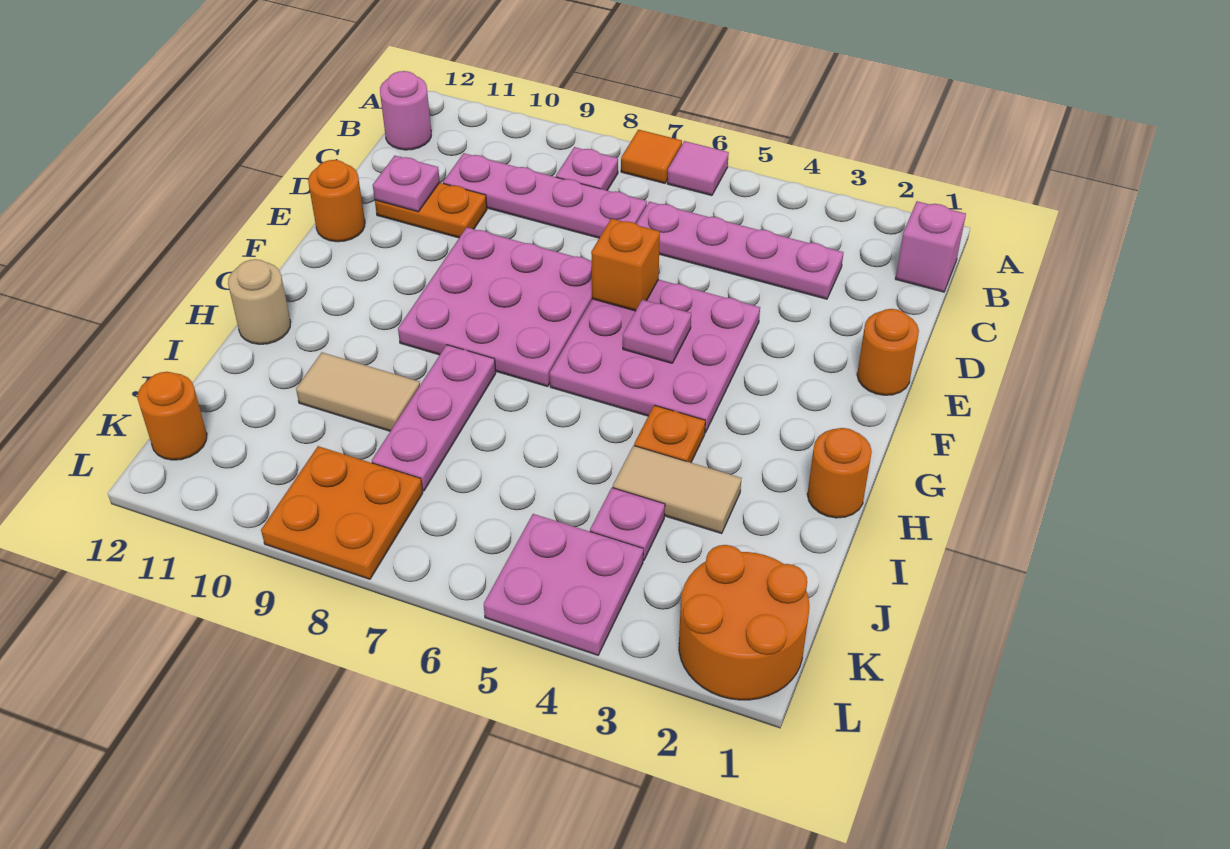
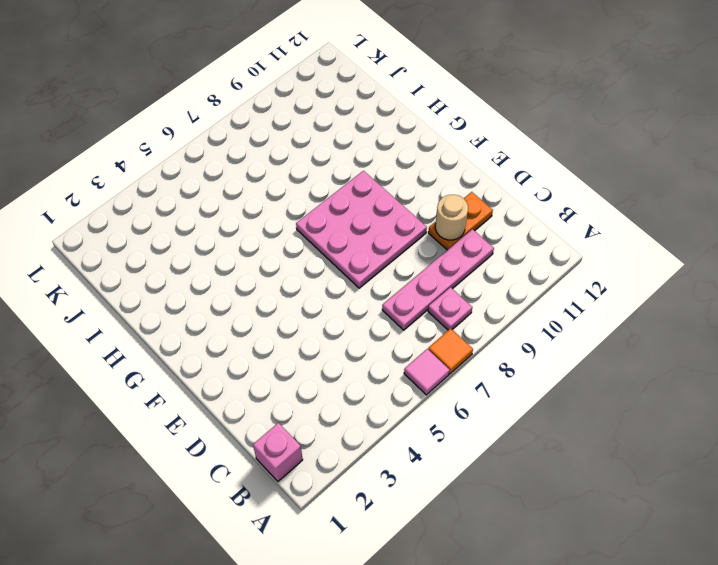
tan 1x1 round brick [435,195,468,240] -> tan 1x1 round brick moved to [228,259,291,344]
none -> pink 1x1 round brick [380,71,431,150]
none -> pink 1x4 plate [636,202,844,299]
none -> orange 1x1 round brick [857,309,919,395]

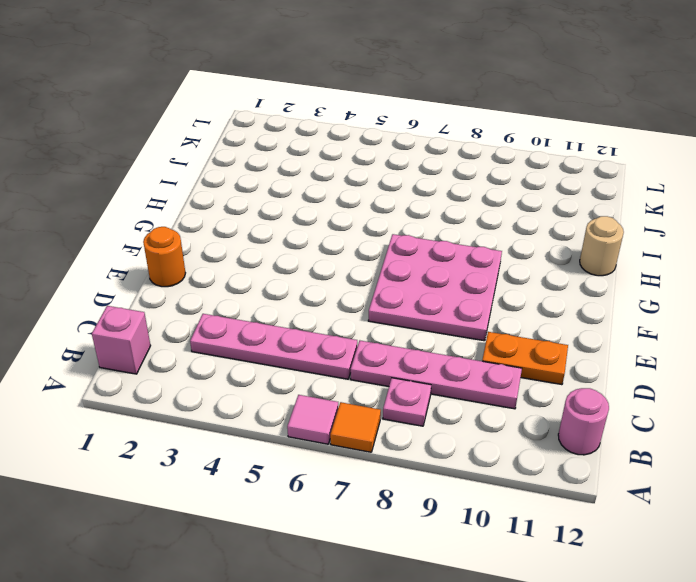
none -> pink 3x3 plate [550,279,760,433]
none -> orange 1x1 round brick [308,160,365,242]
none -> orange 1x1 round brick [807,428,872,518]

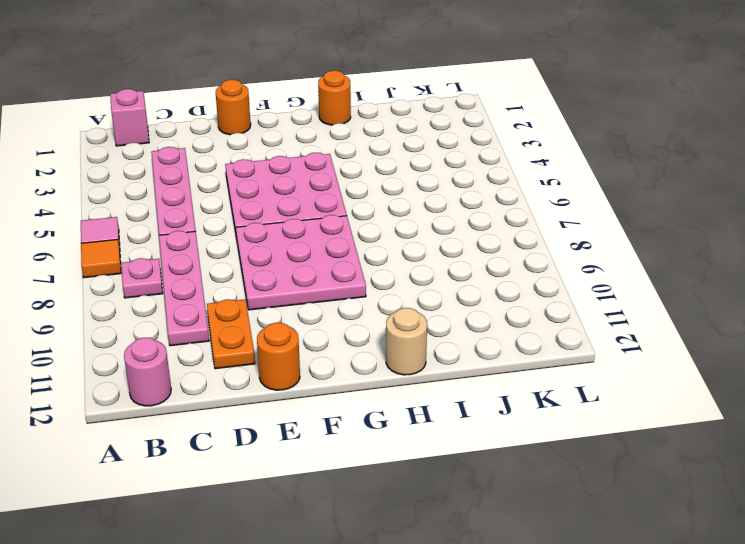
none -> orange 1x1 plate [634,405,705,463]
none -> pink 1x3 plate [372,345,496,491]
none -> tan 1x2 tile [613,446,741,533]

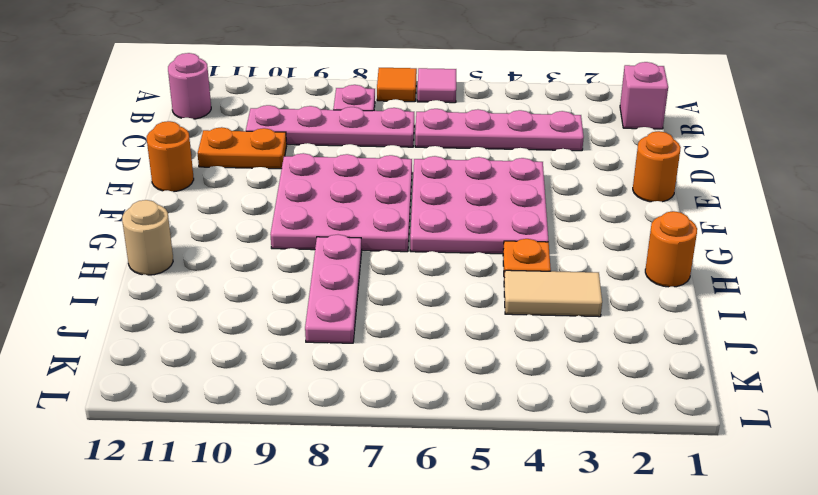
none -> tan 1x2 tile [296,352,420,431]
none -> pink 1x1 plate [590,488,665,561]
none -> orange 2x2 round brick [679,545,809,700]

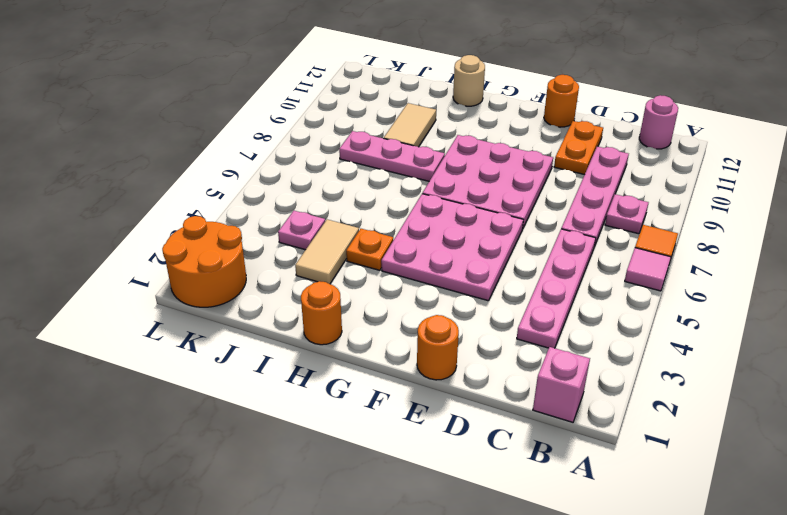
none -> pink 2x2 plate [484,514,643,655]
none -> orange 2x2 plate [261,446,423,579]
none -> orange 1x1 round brick [137,372,207,460]

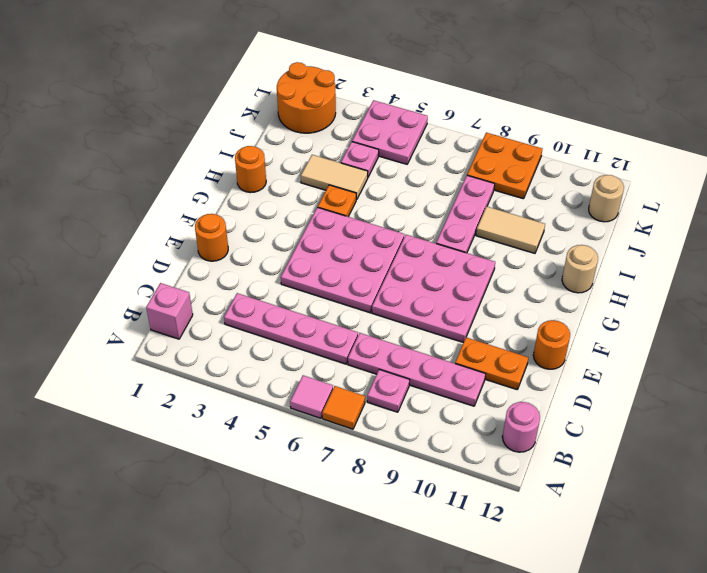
tan 1x1 round brick [589,175,624,222] -> orange 1x1 round brick [137,372,207,460]
none -> pink 1x1 plate [373,156,440,212]
none -> orange 1x1 brick [591,219,660,311]
none -> pink 1x1 plate [623,300,691,363]

